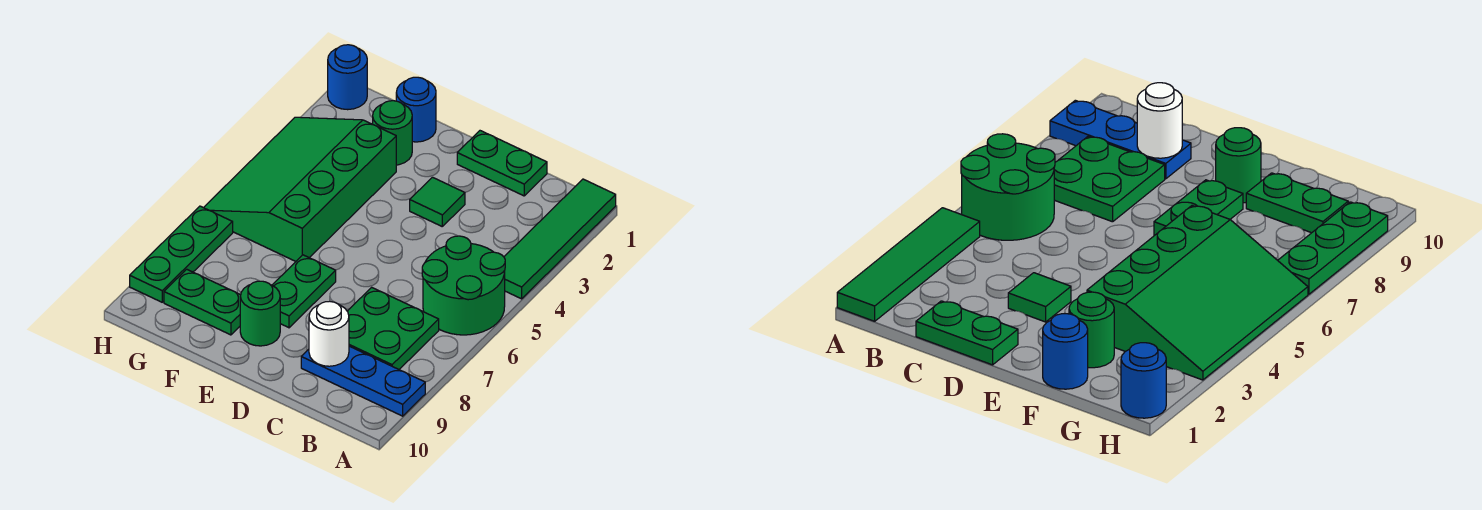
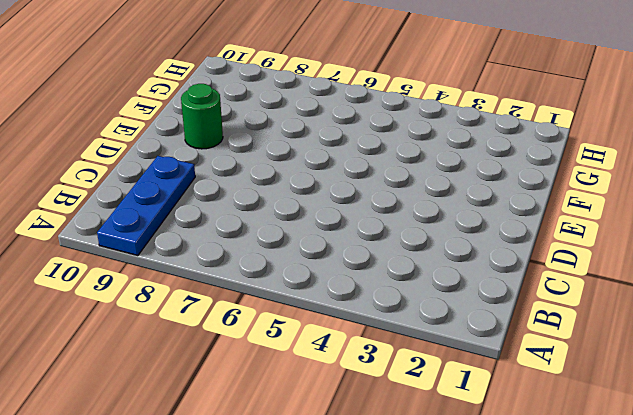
none -> green 1x4 tile [504,179,616,299]
none -> green 2x2 round brick [422,236,505,335]
none -> green 2x2 plate [347,287,439,369]

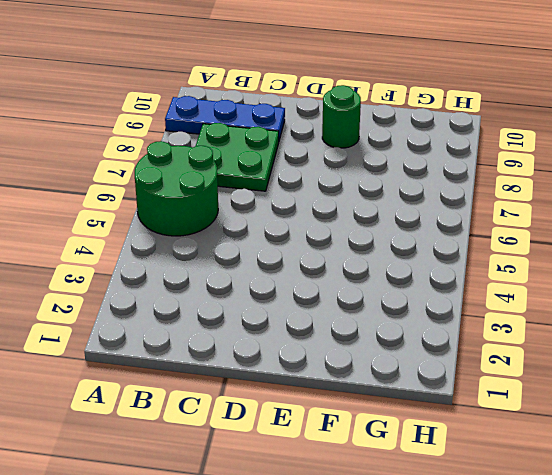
none -> green 1x4 tile [504,179,616,299]
none -> green 1x2 plate [457,131,547,196]
none -> green 1x1 tile [410,177,465,226]

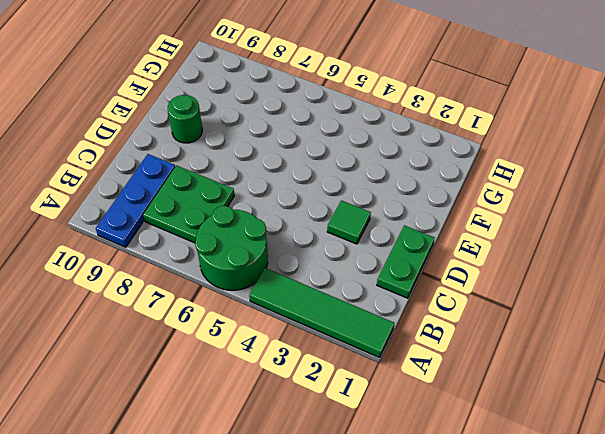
none -> green 1x2 plate [272,255,336,328]
none -> blue 1x1 round brick [396,77,436,142]
none -> green 1x1 round brick [373,101,412,165]

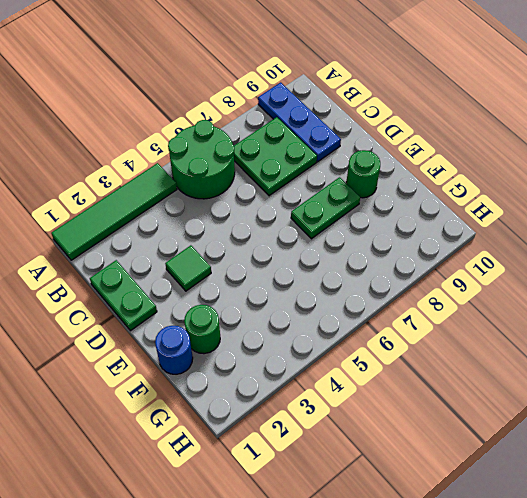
none -> green 3x4 slope [204,117,396,261]
none -> green 1x2 plate [164,269,241,335]
none -> blue 1x1 round brick [328,45,367,110]

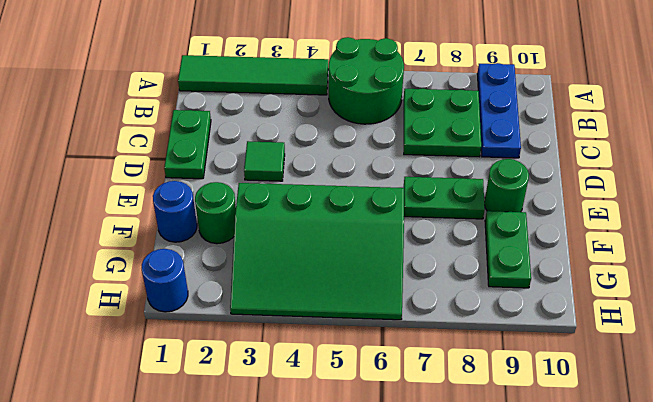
none -> green 1x3 plate [130,206,233,302]
none -> white 1x1 round brick [309,302,349,366]

